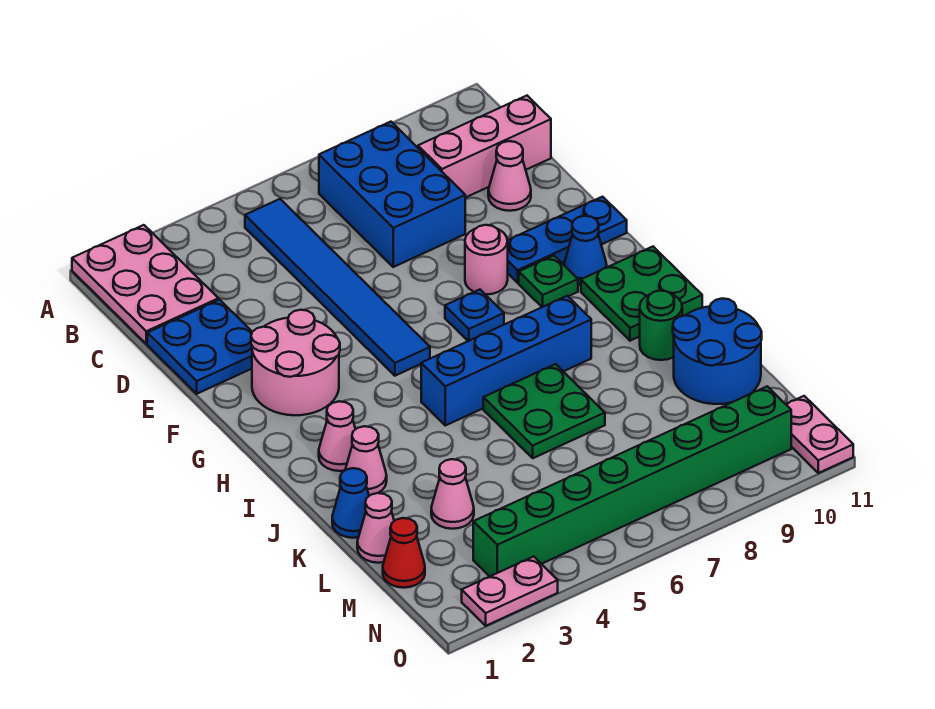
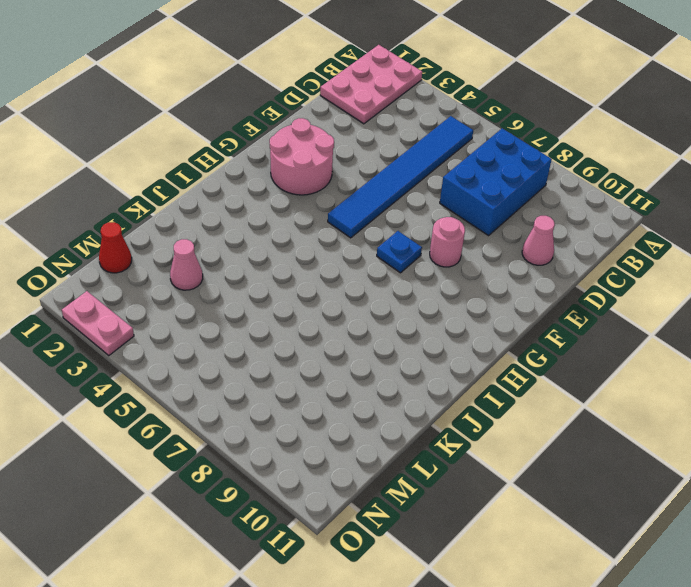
none -> pink 1x3 brick [418,96,551,198]
none -> blue 2x2 plate [147,300,252,394]
none -> blue 1x3 plate [507,197,627,283]

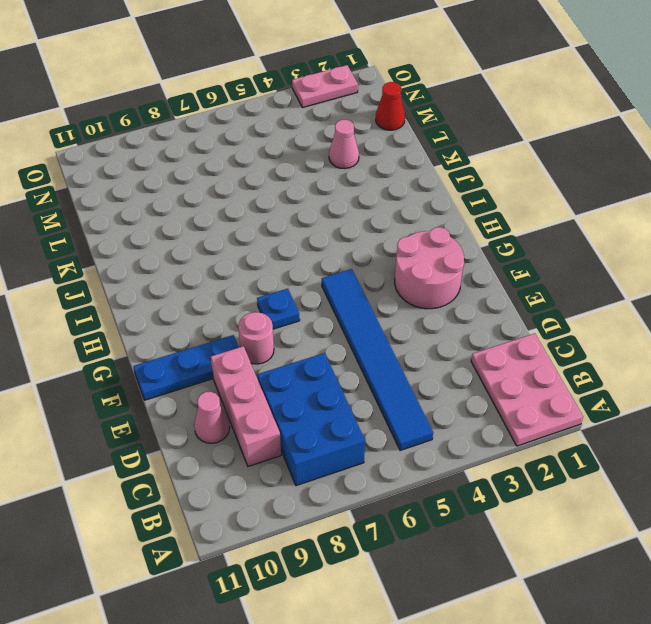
pink 1x3 brick [211,346,281,466] -> pink 1x3 brick turned to [418,96,551,198]
none -> blue 2x2 plate [147,300,252,394]
none -> green 1x1 plate [519,256,578,307]
none -> blue 1x1 cone [564,216,607,285]

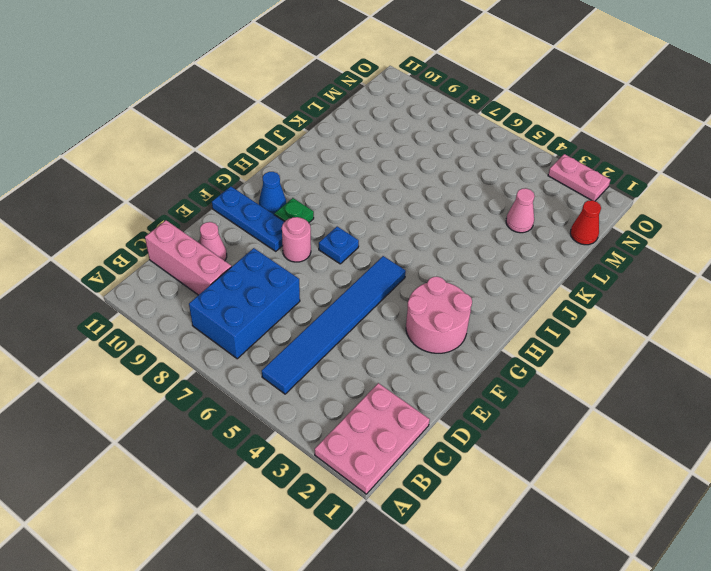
none -> blue 2x2 plate [147,300,252,394]
none -> green 2x2 plate [581,247,702,341]
none -> pink 1x1 cone [319,401,356,471]

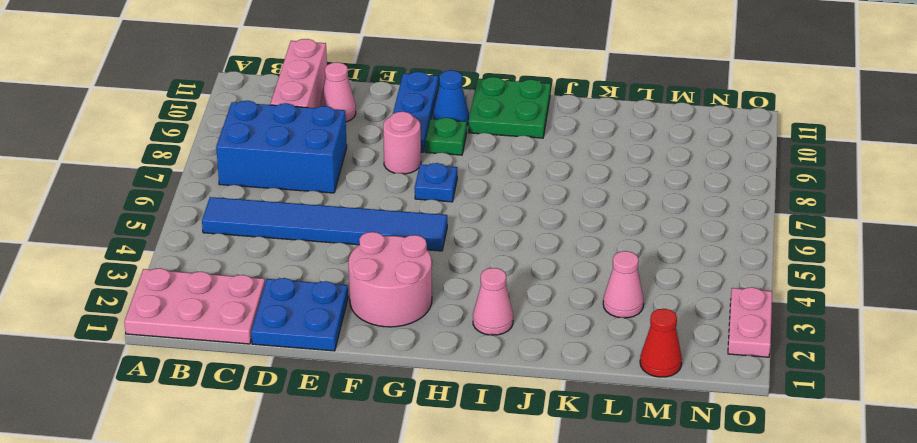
none -> blue 1x4 brick [421,296,591,425]
none -> pink 1x1 cone [345,426,387,496]
none -> green 2x2 plate [483,364,605,458]

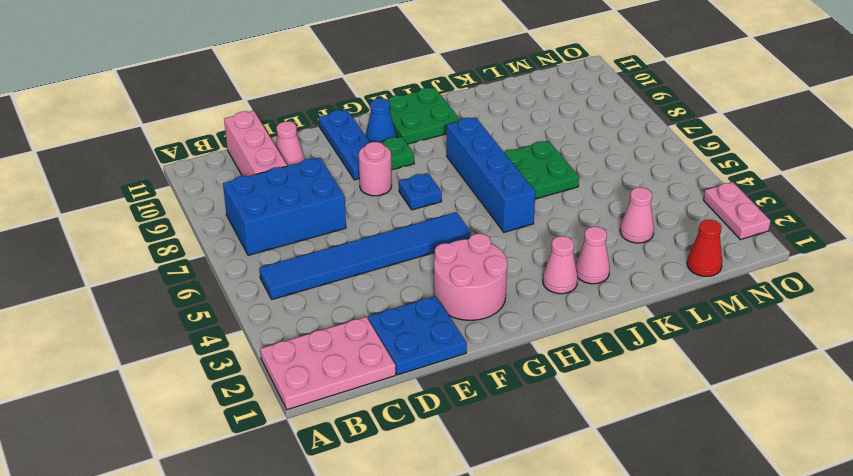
none -> green 1x1 round brick [640,291,682,360]
none -> blue 1x1 cone [332,468,369,538]
none -> blue 2x2 round brick [673,298,762,404]

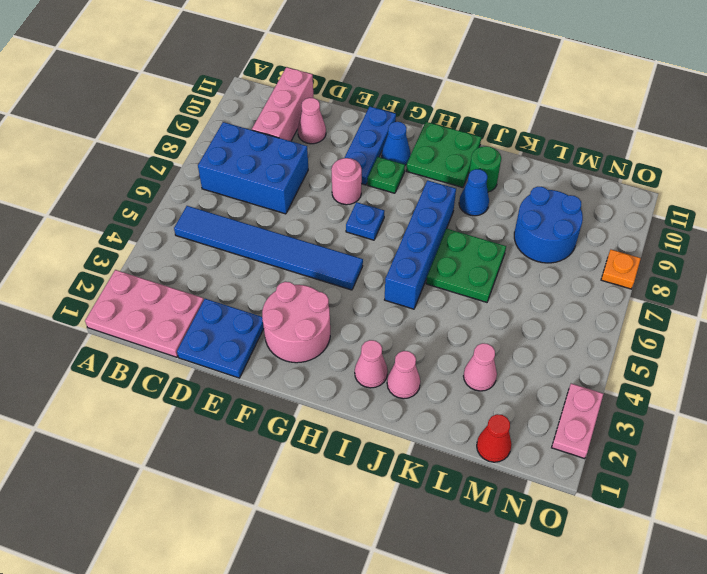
blue 1x1 cone [459,169,489,216] -> blue 1x1 cone moved to [332,468,369,538]
blue 2x2 round brick [514,187,583,263] -> blue 2x2 round brick moved to [673,298,762,404]
orange 1x1 plate [601,250,641,289] -> none
none -> pink 1x1 cone [357,493,394,563]
none -> green 1x8 brick [473,386,791,576]
none -> pink 1x2 plate [786,396,853,473]

